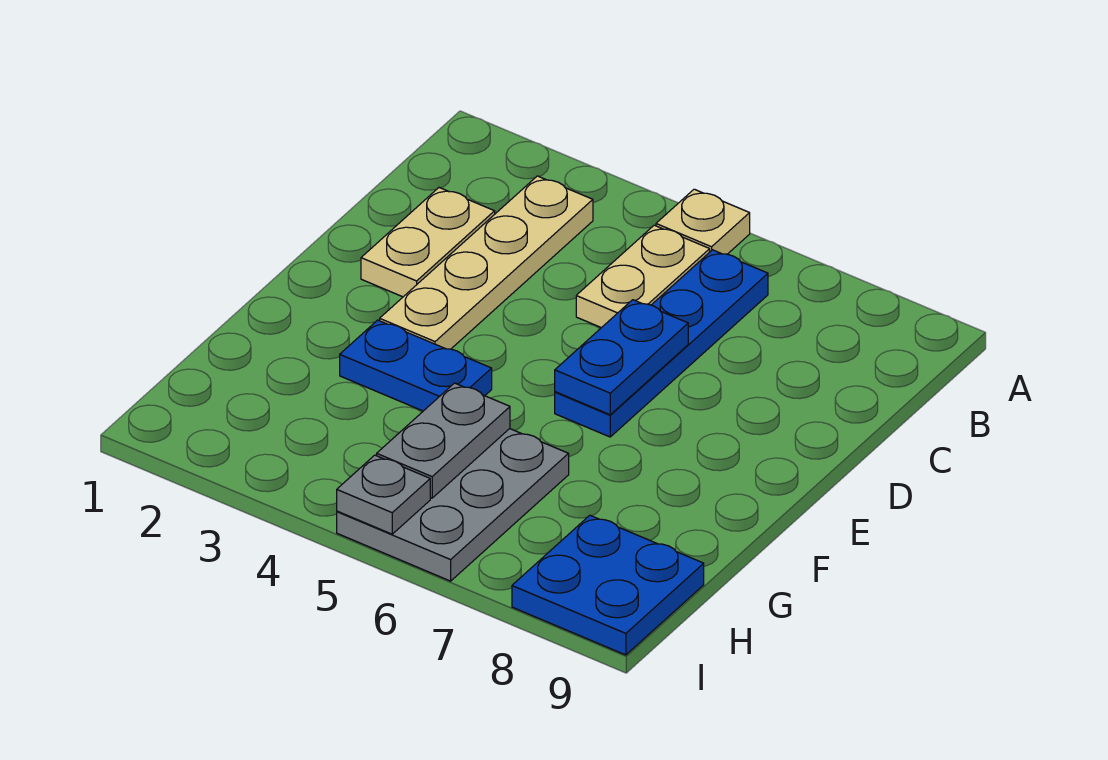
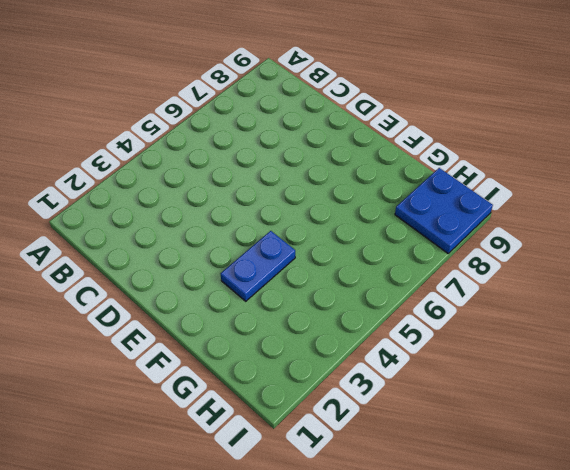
none -> tan 1x1 plate [656,189,750,254]
none -> tan 1x4 plate [380,176,593,349]

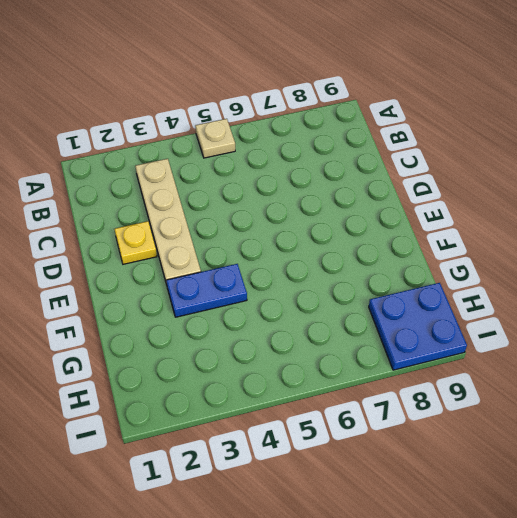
yellow 1x1 plate [115,221,157,264] -> tan 1x2 plate [361,188,495,297]
none -> tan 1x2 plate [576,225,710,328]
none -> blue 1x4 plate [555,250,768,437]

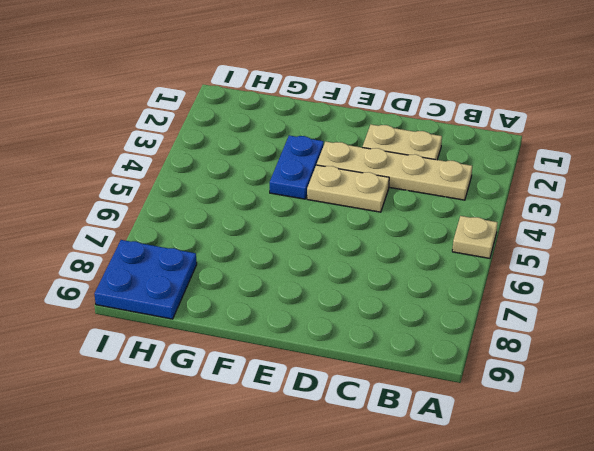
tan 1x2 plate [307,165,389,212] -> tan 1x2 plate moved to [576,225,710,328]
none -> blue 1x4 plate [555,250,768,437]
none -> grey 2x3 plate [337,429,569,581]

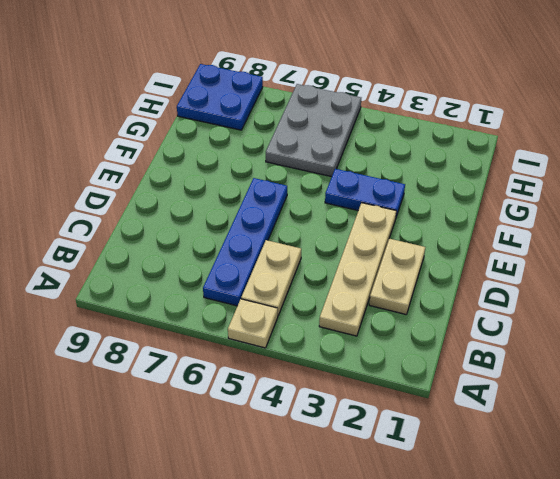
none -> blue 1x2 plate [555,300,688,415]
none -> grey 1x2 plate [377,383,510,498]

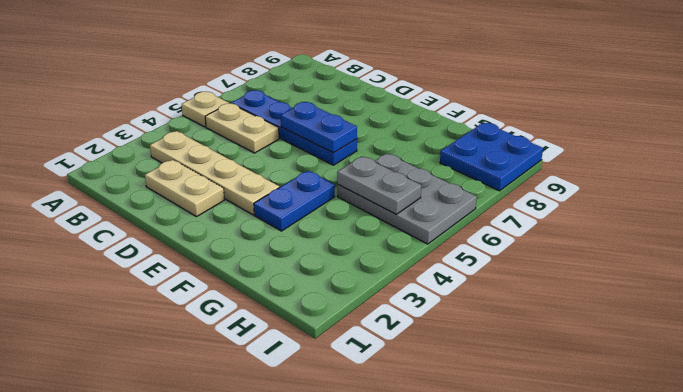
none -> grey 1x1 plate [337,455,430,534]

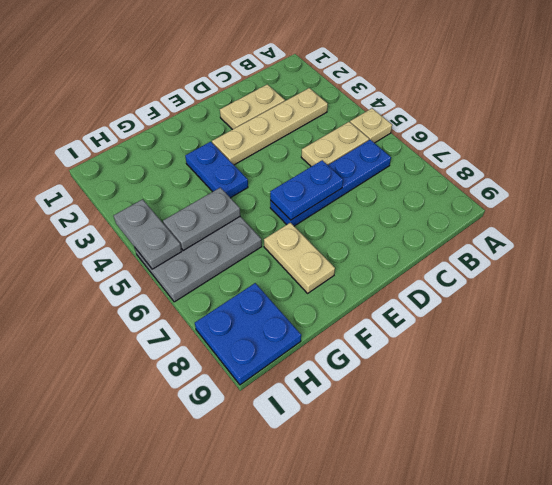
tan 1x2 plate [264,223,335,293] -> none
grey 1x2 plate [114,199,182,269] -> grey 1x1 plate [337,455,430,534]

